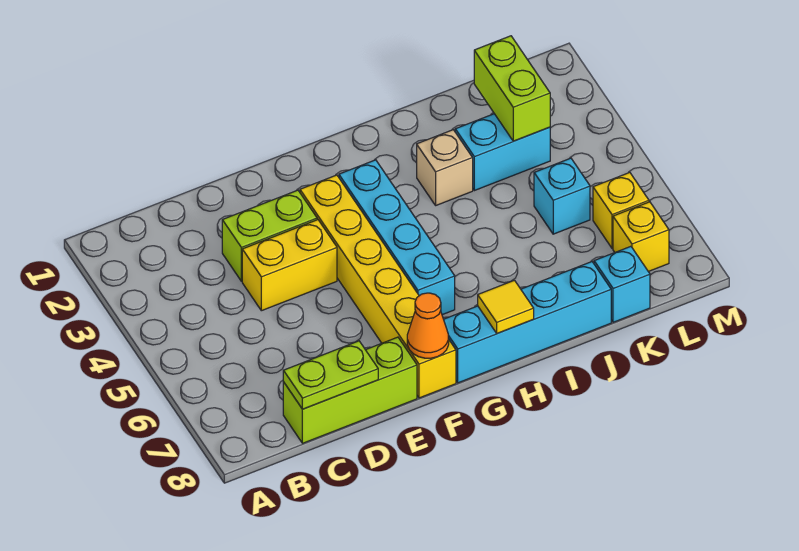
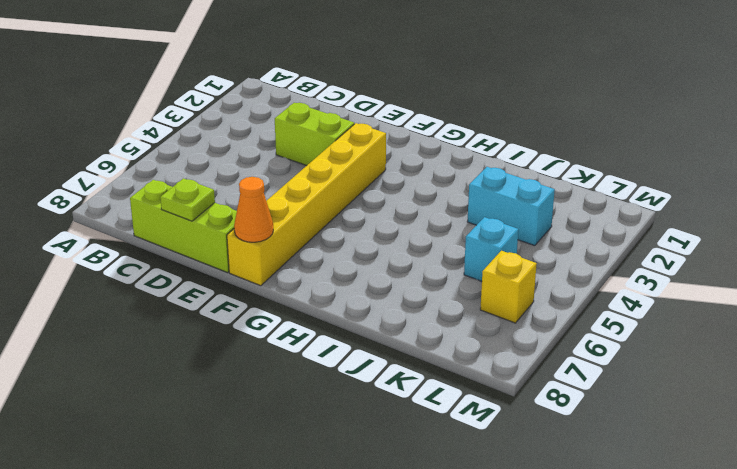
lime 1x1 plate [160,178,215,221] -> lime 1x2 plate [283,341,378,409]
none -> yellow 1x2 brick [242,220,337,311]
none -> cyan 1x4 brick [339,160,455,315]
none -> cyan 1x4 brick [444,262,611,383]

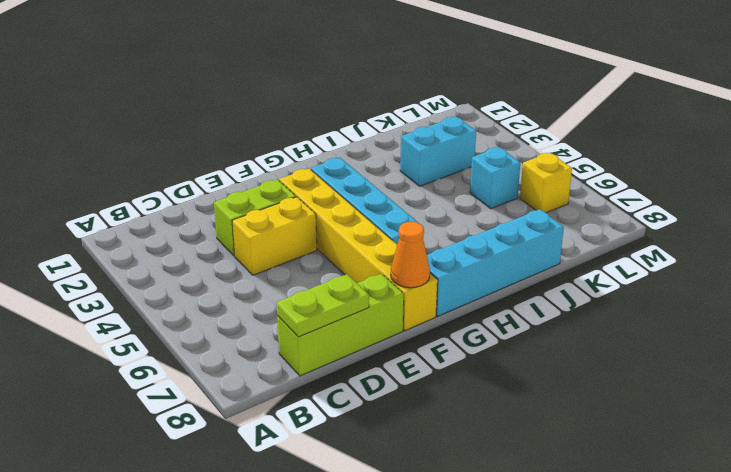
none -> tan 1x1 brick [417,130,473,205]
none -> cyan 1x1 brick [594,246,650,322]
none -> yellow 1x1 brick [613,202,669,272]

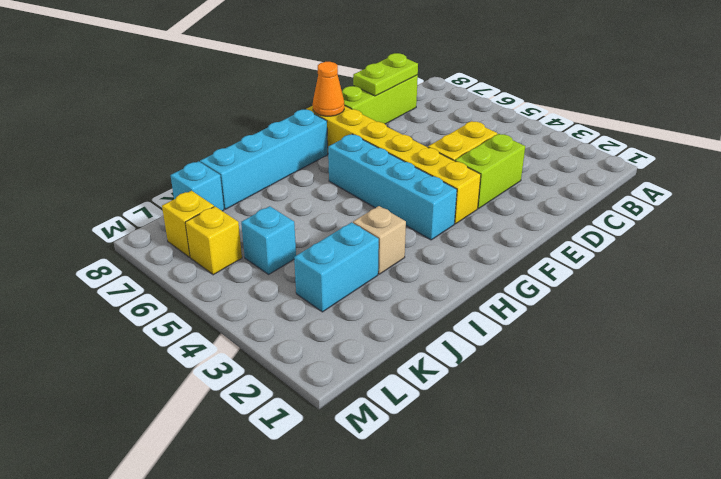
none -> yellow 1x1 tile [478,280,534,333]
none -> lime 1x2 brick [474,36,550,141]

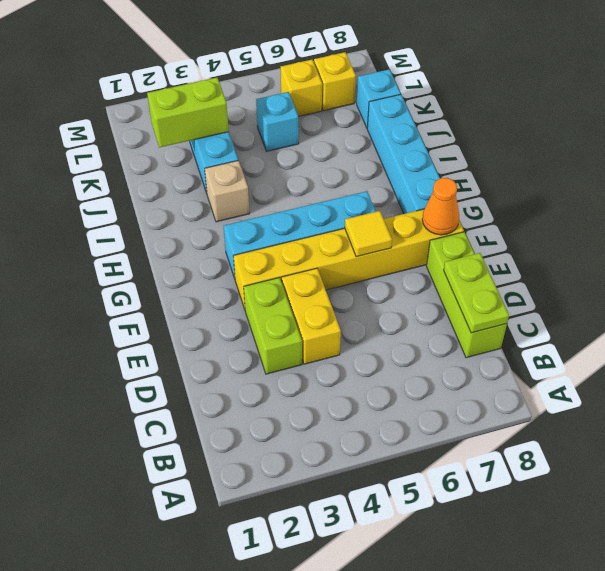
yellow 1x1 tile [345,211,392,257] -> yellow 1x1 tile moved to [478,280,534,333]

